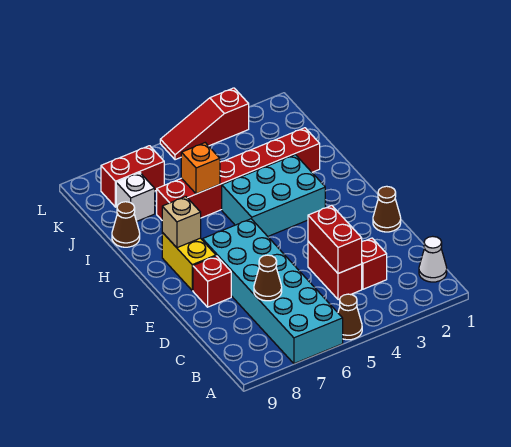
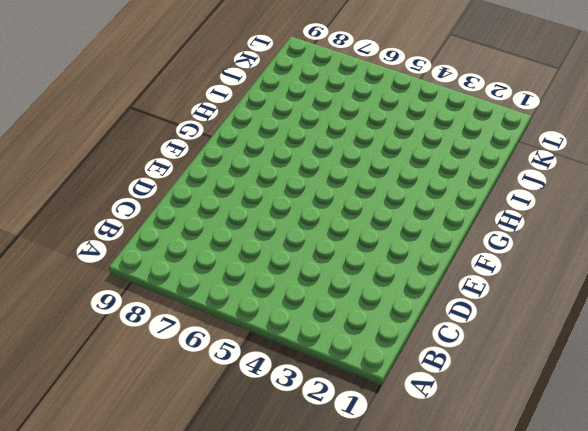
none -> brown 1x1 cone [338,294,362,340]
none -> cyan 2x6 brick [203,219,343,364]
none -> white 1x1 cone [419,236,447,282]

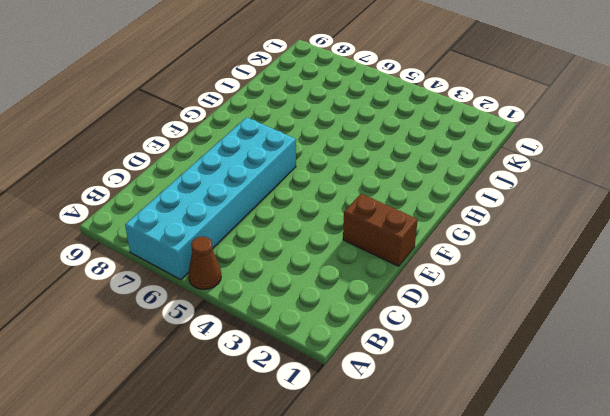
brown 1x2 brick [343,194,418,266] -> brown 1x1 cone [373,186,401,232]
none -> white 1x1 cone [419,236,447,282]
none -> red 1x1 brick [362,238,387,289]
none -> red 1x2 brick [308,242,362,300]

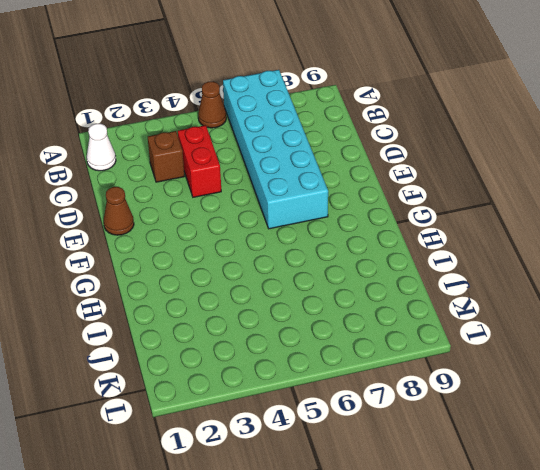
brown 1x1 brick [148,131,184,182] -> red 1x1 brick [362,238,387,289]
none -> red 1x1 brick [193,256,231,307]
none -> yellow 1x2 brick [162,233,216,290]
none -> cyan 2x3 brick [222,155,325,236]

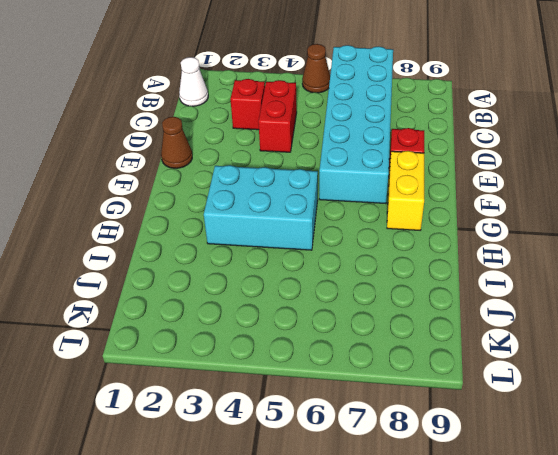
none -> red 1x6 brick [157,128,320,220]
none -> brown 1x1 cone [112,202,140,247]
none -> white 1x1 brick [116,173,155,221]

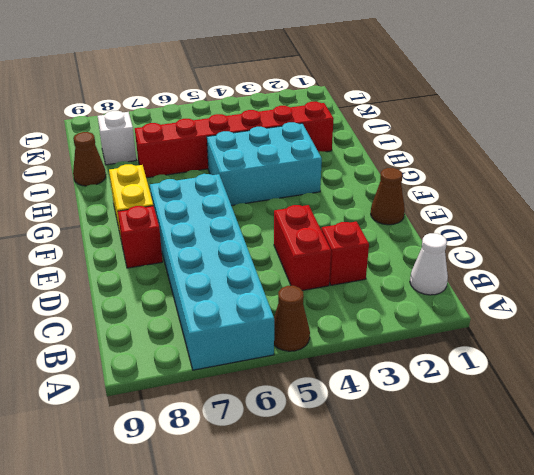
none -> red 1x2 brick [101,146,164,207]
none -> red 1x3 slope [160,88,249,160]
none -> red 1x2 brick [308,205,362,273]

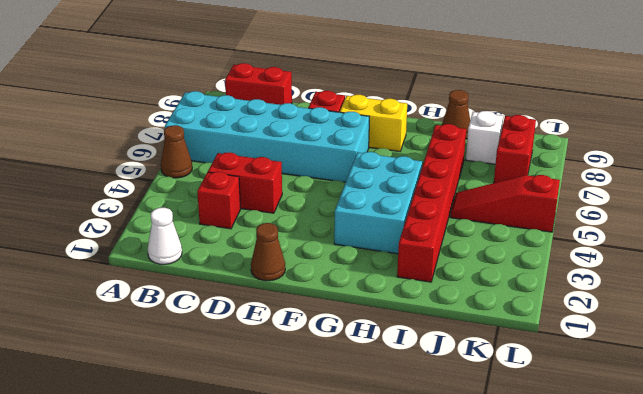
red 1x2 brick [225,63,292,105] -> red 1x2 brick moved to [308,205,362,273]
red 1x3 slope [450,175,560,232] -> red 1x3 slope turned to [160,88,249,160]
none -> brown 1x1 cone [254,255,282,301]
none -> tan 1x1 brick [162,197,201,248]
none -> orange 1x1 brick [181,143,220,194]

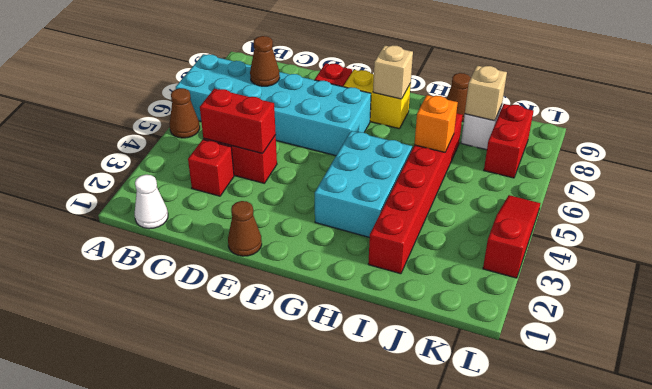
tan 1x1 brick [465,66,507,121] -> none

